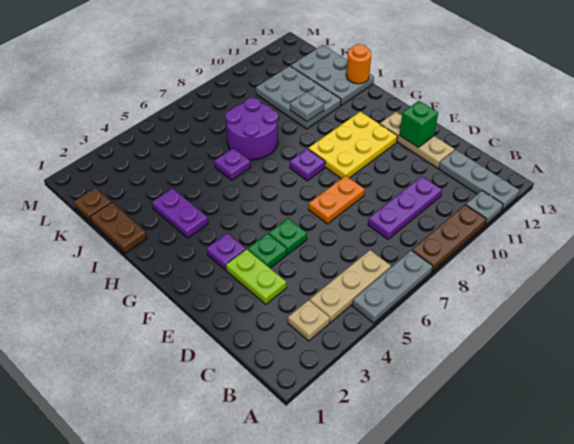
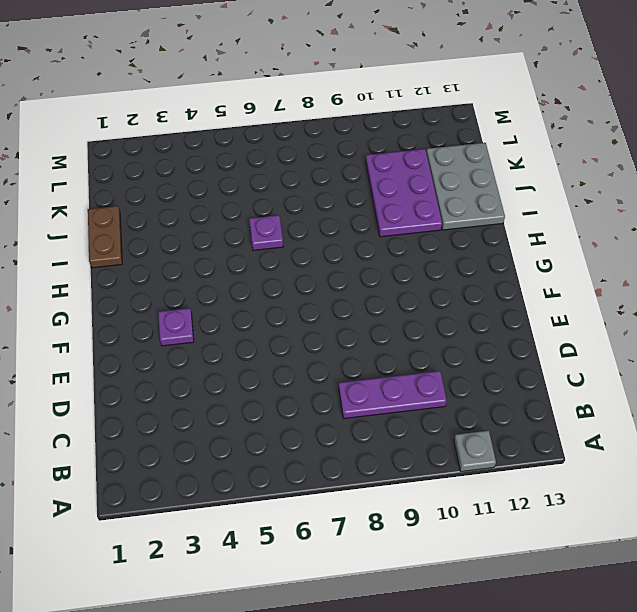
purple 2x3 plate [366,149,442,237] -> grey 2x3 plate [256,66,341,129]
none -> grey 1x3 plate [352,250,433,323]
none -> brown 1x3 plate [412,205,486,272]
none -> grey 1x3 plate [439,150,520,210]

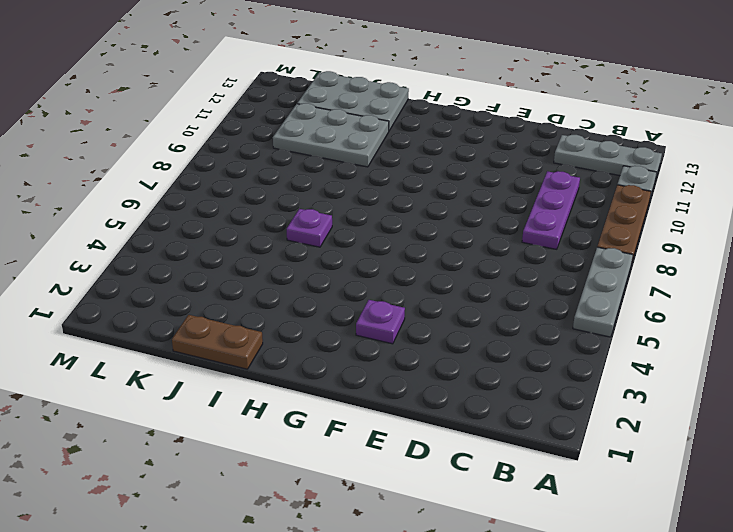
none -> tan 1x1 plate [288,300,330,341]
none -> tan 1x3 plate [310,250,391,323]
none -> lime 1x2 plate [226,249,286,304]

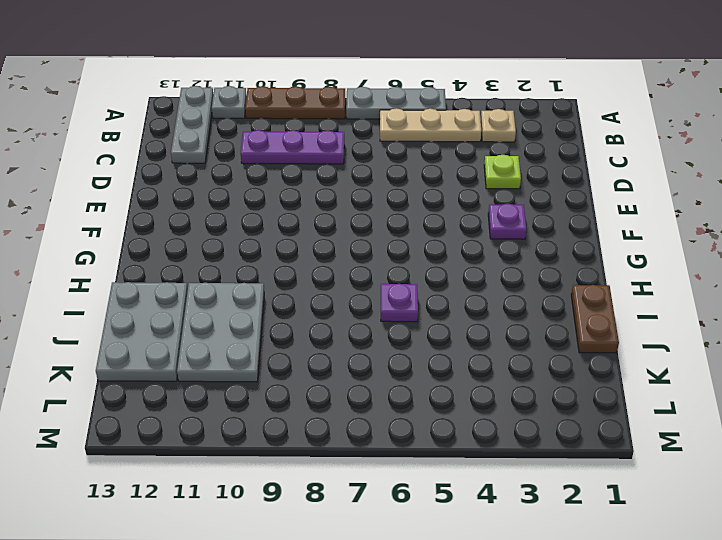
lime 1x1 plate [484,155,521,189] -> lime 1x2 plate [226,249,286,304]
none -> tan 1x3 plate [380,112,454,168]
none -> green 1x1 plate [248,234,287,268]
none -> green 1x1 plate [269,219,307,254]

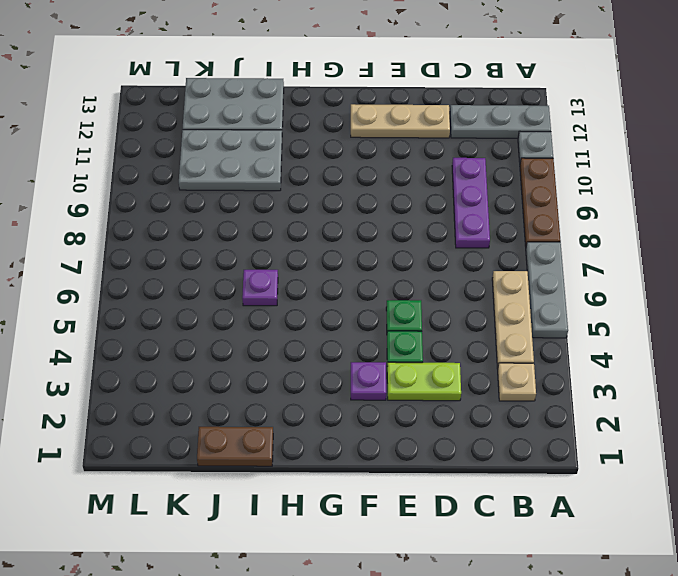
none -> orange 1x2 plate [309,176,365,224]
none -> yellow 2x3 plate [308,112,397,179]
none -> purple 1x1 plate [290,149,325,181]

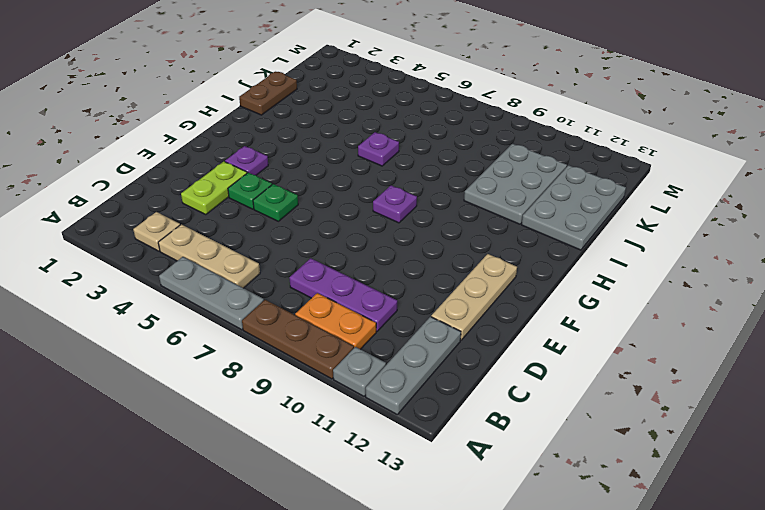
orange 1x2 plate [295,293,376,349] -> orange 1x2 plate moved to [309,176,365,224]
none -> yellow 2x3 plate [308,112,397,179]
none -> purple 1x2 plate [152,188,208,238]
none -> purple 2x2 round brick [225,98,278,160]

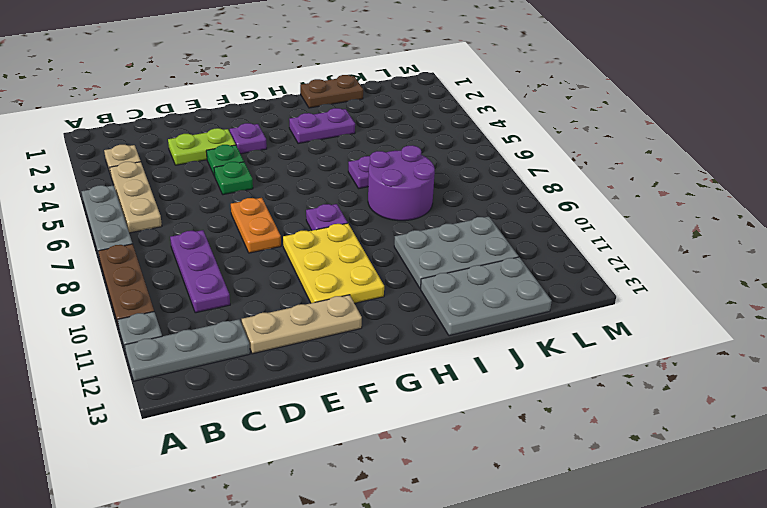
none -> brown 1x1 plate [74,188,111,222]
none -> green 1x1 brick [400,101,438,148]
none -> grey 1x1 plate [290,92,324,122]

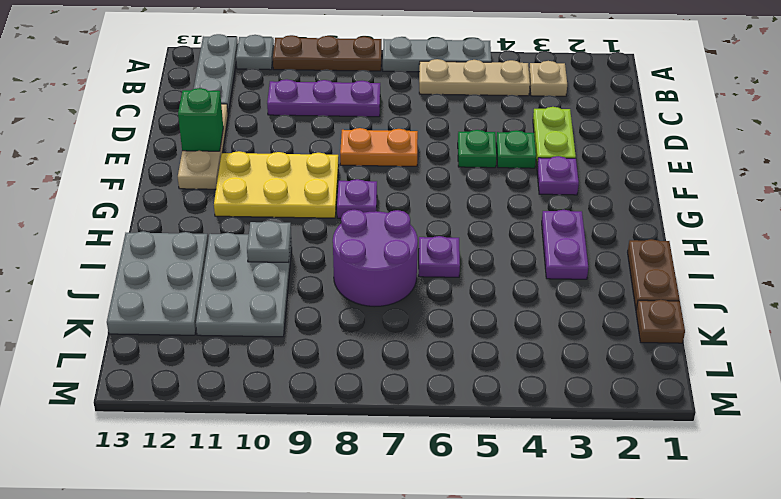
none -> orange 1x1 round brick [346,44,371,84]

